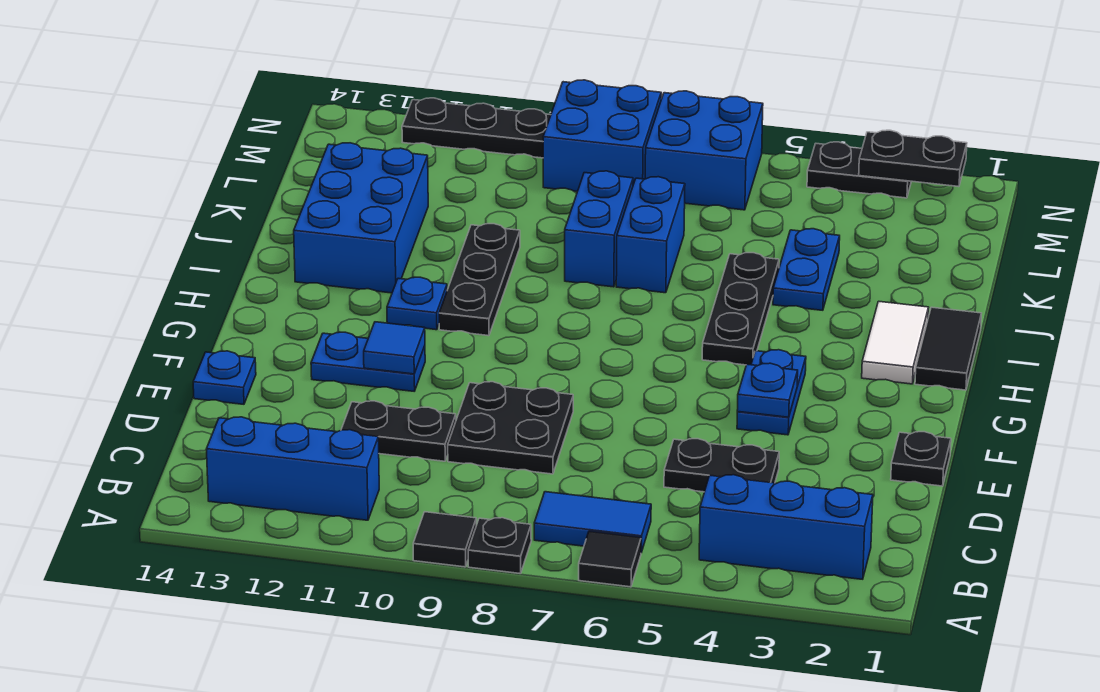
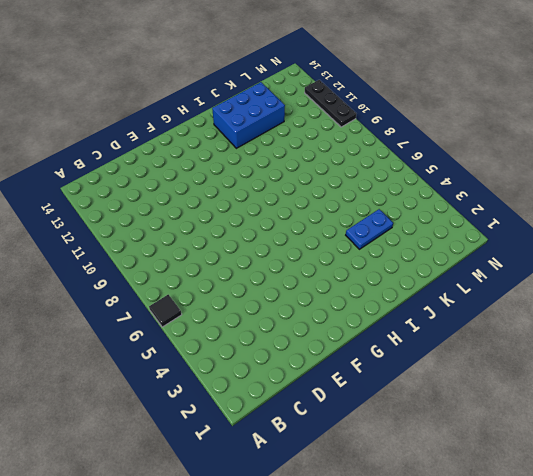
none -> black 1x1 plate [468,518,531,574]
none -> black 1x1 tile [413,512,476,567]
none -> blue 1x3 brick [699,475,873,579]

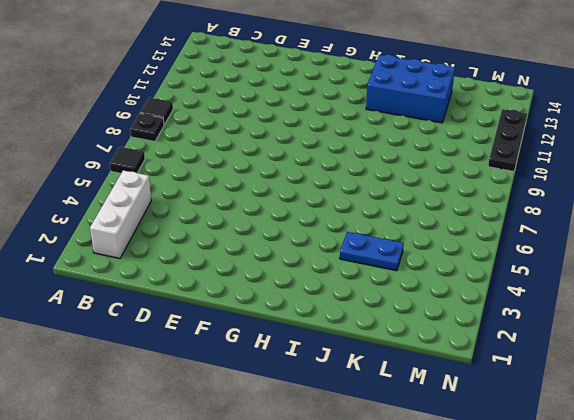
white 1x3 brick [90,170,151,258] -> blue 1x3 brick [699,475,873,579]
none -> blue 1x2 tile [534,492,651,553]
none -> blue 1x3 brick [206,417,379,520]
none -> black 1x2 plate [664,439,779,492]

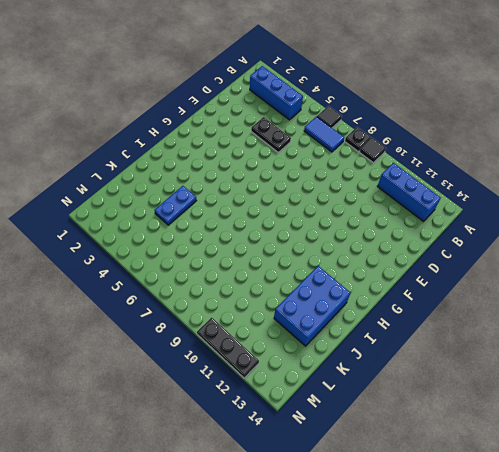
none -> black 2x2 plate [448,382,573,474]
none -> black 1x2 plate [341,401,456,461]
none -> black 1x1 plate [891,432,951,486]

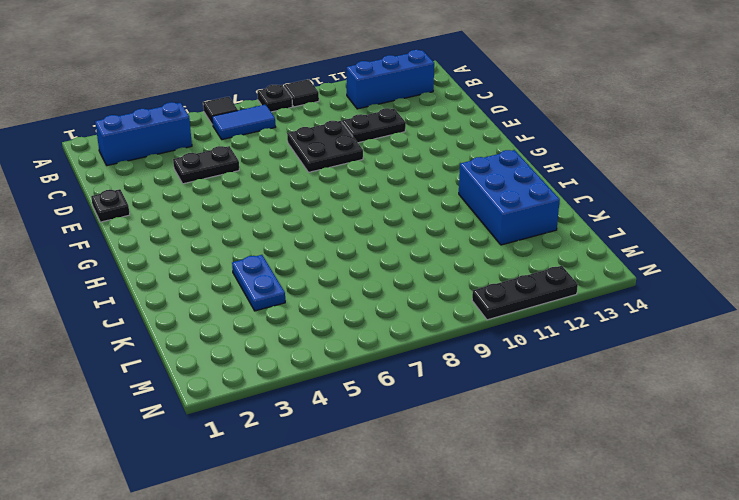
none -> blue 1x1 plate [193,351,256,404]
none -> blue 1x2 plate [737,350,806,435]
none -> blue 1x2 plate [311,332,425,391]

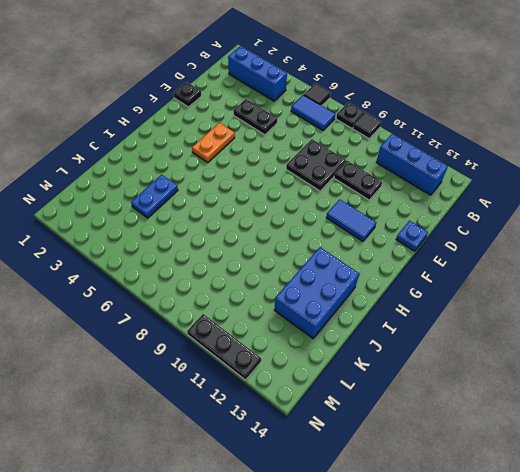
orange 1x2 plate [192,123,235,163] -> blue 1x2 plate [737,350,806,435]
blue 1x2 tile [326,199,376,241] -> blue 1x2 plate [311,332,425,391]
none -> black 1x2 tile [915,307,981,390]
none -> white 1x2 tile [862,301,929,384]
none -> black 1x3 plate [702,253,779,365]

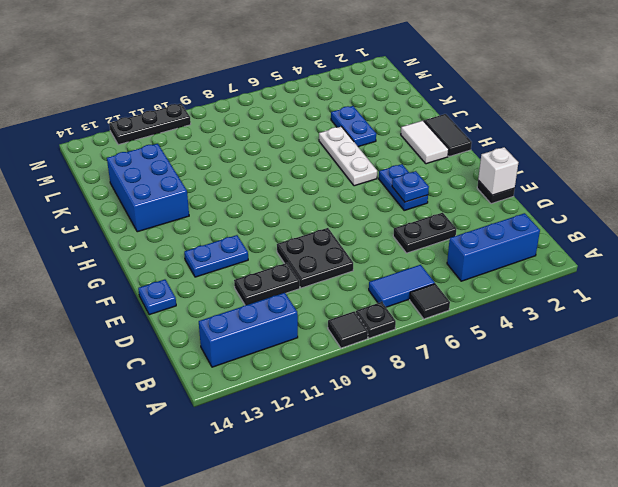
white 1x1 brick [478,147,518,195] -> none
white 1x3 plate [319,127,377,186] -> black 1x3 plate [702,253,779,365]
none -> black 1x3 plate [439,224,520,336]
none -> blue 1x1 plate [387,277,447,330]
none -> blue 1x2 brick [616,177,685,293]

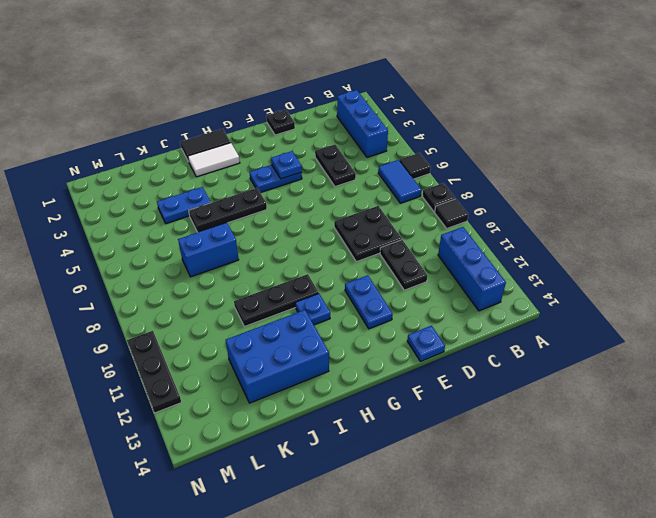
none -> blue 1x2 brick [565,171,633,287]
none -> blue 2x2 brick [645,91,763,210]
none -> blue 2x2 brick [543,80,661,191]

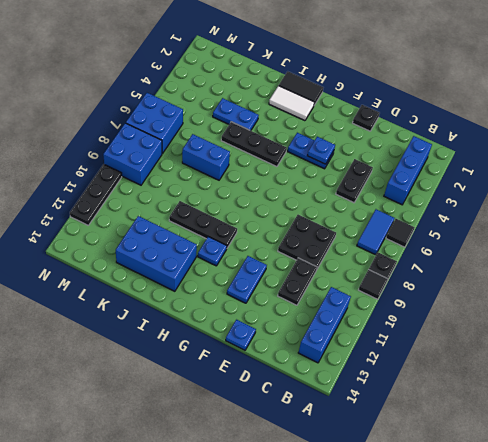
none -> blue 1x2 brick [565,171,633,287]
none -> black 1x2 plate [807,142,911,198]
none -> blue 1x1 tile [364,322,425,374]

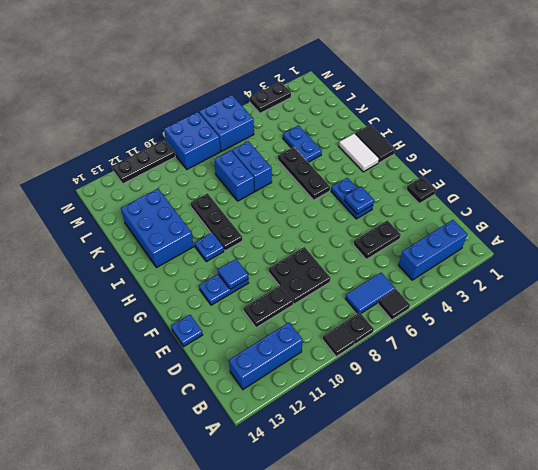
none -> black 1x2 plate [859,130,967,187]

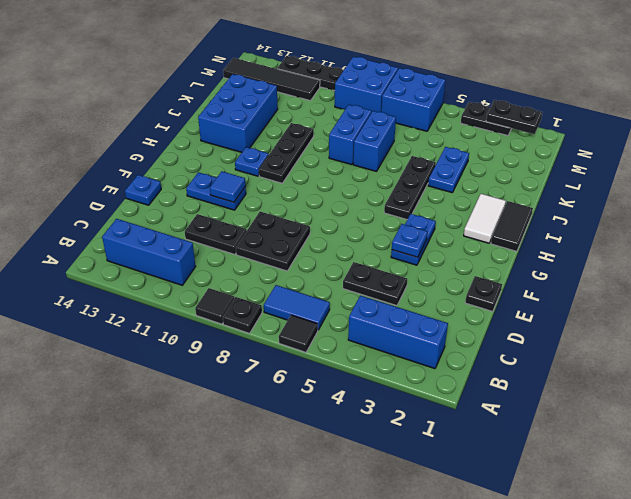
black 1x4 tile [223,58,320,101] -> none

